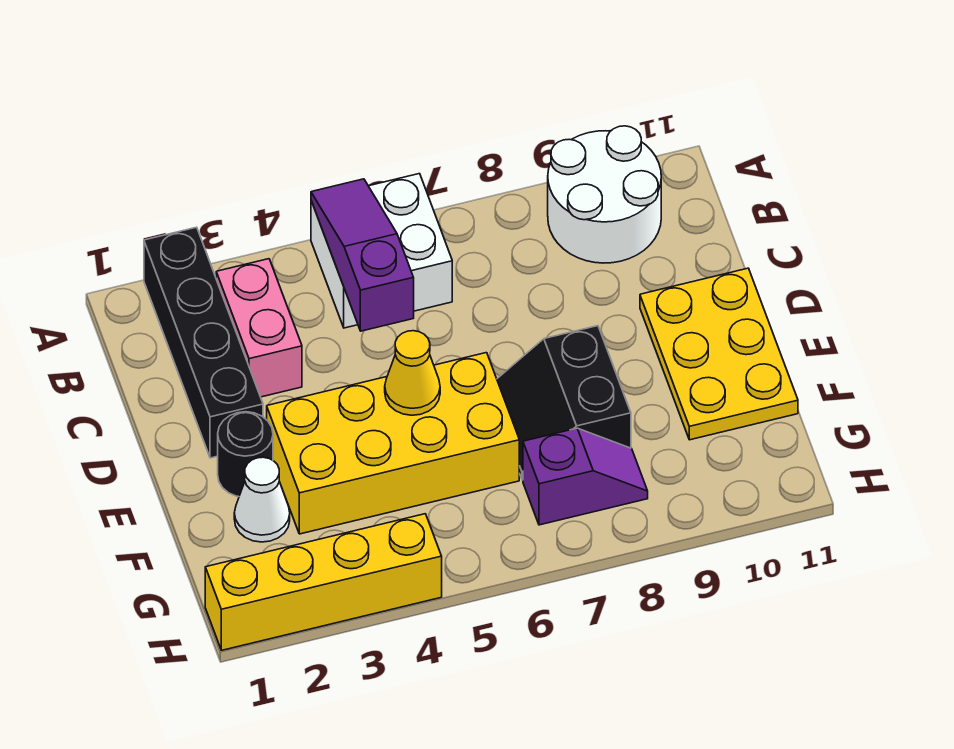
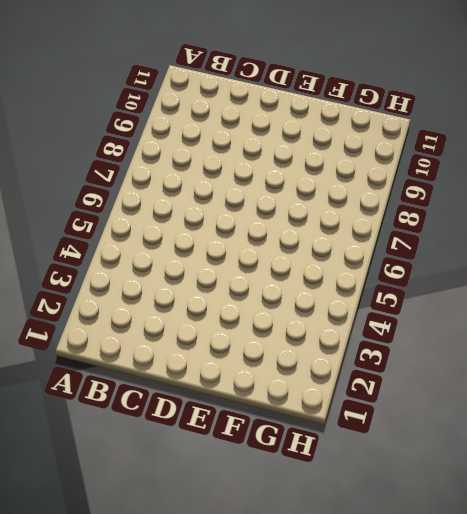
none -> black 1x4 brick [144,227,263,458]
none -> white 2x2 brick [311,174,452,328]
none -> white 2x2 round brick [548,126,661,263]

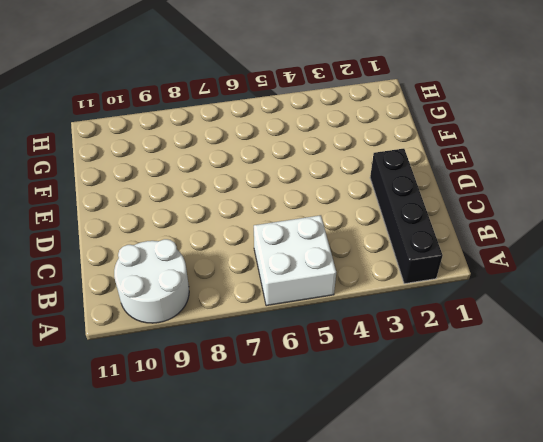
none -> pink 1x2 brick [216,259,302,397]
none -> yellow 2x3 plate [640,268,798,440]
none -> black 1x1 round brick [218,412,273,496]

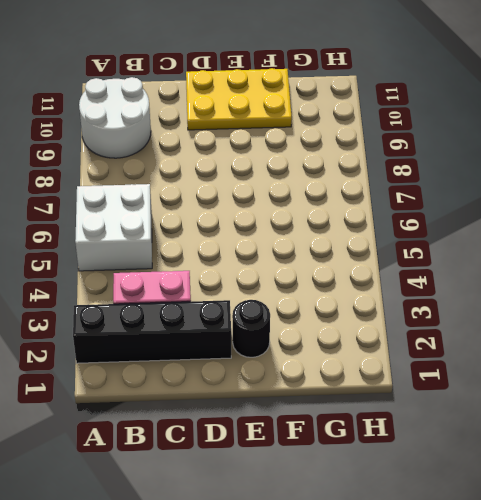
none -> yellow 2x4 brick [267,353,519,534]
none -> black 2x2 slope [497,326,631,480]
none -> white 1x1 cone [234,457,290,542]

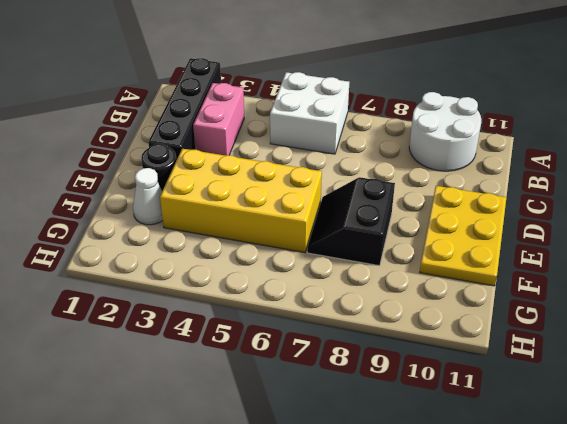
none -> purple 1x2 slope [523,428,648,525]
none -> yellow 1x4 brick [205,514,442,650]
none -> purple 1x3 slope [311,179,414,331]

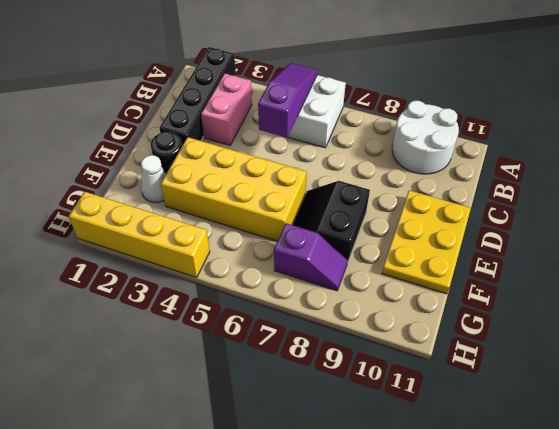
none -> yellow 1x1 cone [385,331,440,415]

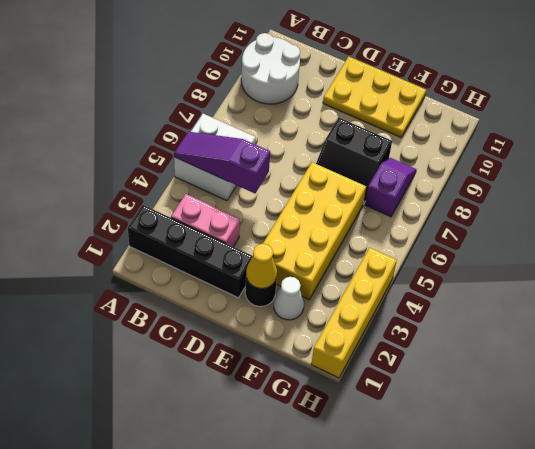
yellow 1x1 cone [246,244,277,288] -> yellow 1x1 cone moved to [385,331,440,415]

